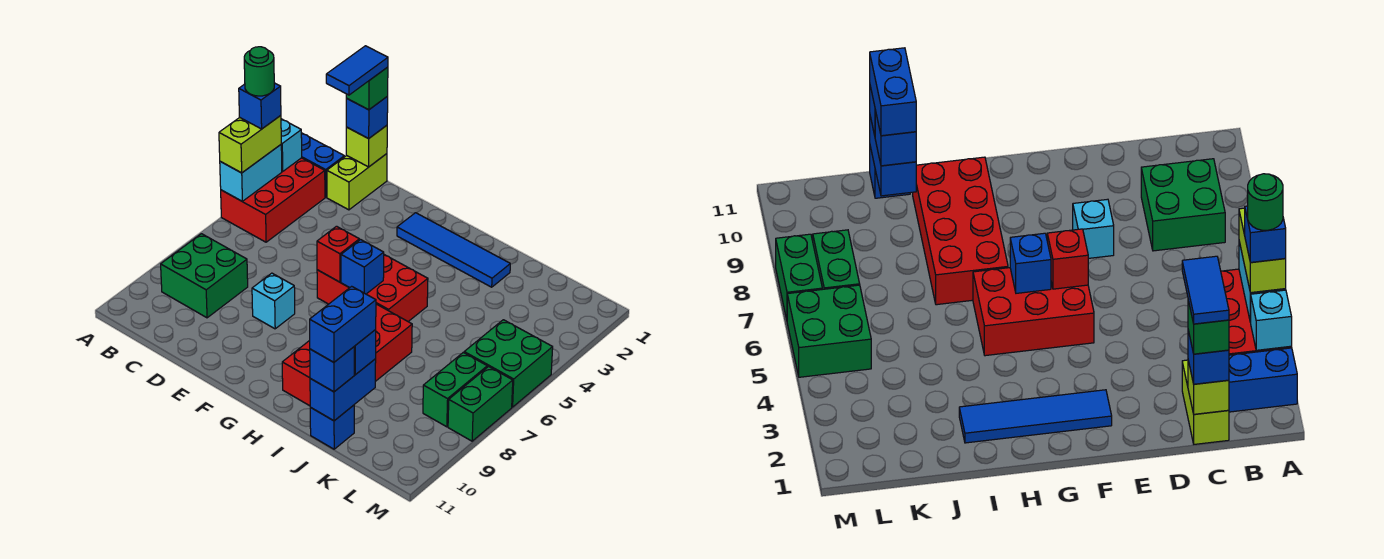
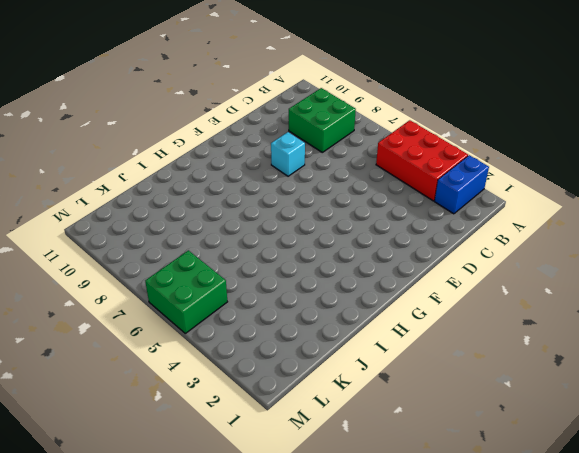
none -> lime 1x2 brick [327,154,387,210]
none -> blue 1x4 tile [397,213,510,287]
none -> red 2x3 brick [317,255,428,321]

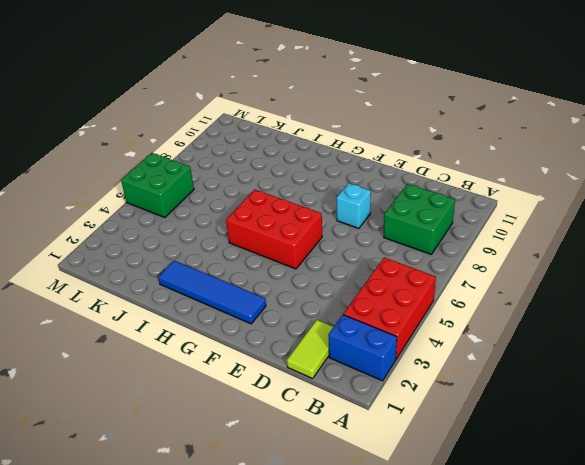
lime 1x2 tile [287,320,333,379] -> lime 1x2 brick [327,154,387,210]
none -> red 2x4 brick [282,304,412,406]
none -> blue 1x1 brick [310,405,354,449]
none -> green 1x2 brick [423,353,487,427]

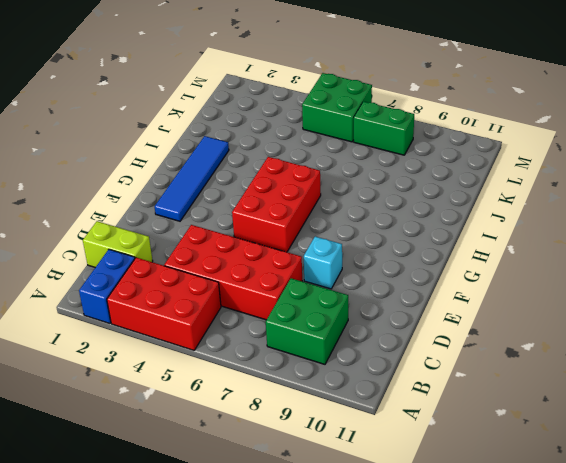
red 2x4 brick [164,225,302,320] -> red 2x4 brick moved to [282,304,412,406]
none -> blue 1x1 brick [310,405,354,449]
none -> green 1x2 brick [448,367,513,441]
none -> cyan 1x1 brick [281,119,302,171]

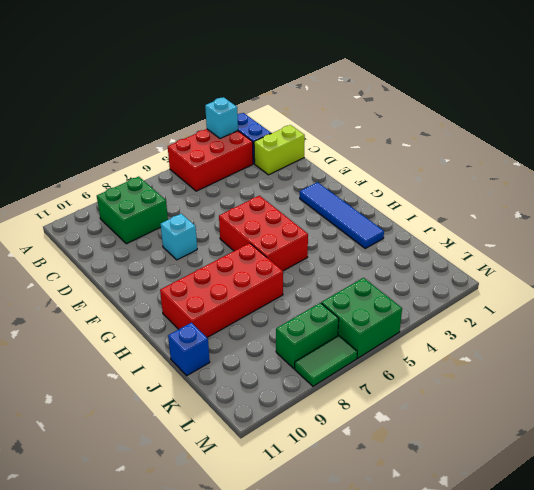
green 1x2 tile [295,335,357,386] -> green 1x2 brick [448,367,513,441]
none -> cyan 1x2 brick [220,145,282,202]
none -> lime 1x1 brick [346,125,387,167]
none -> red 1x1 brick [317,226,359,282]

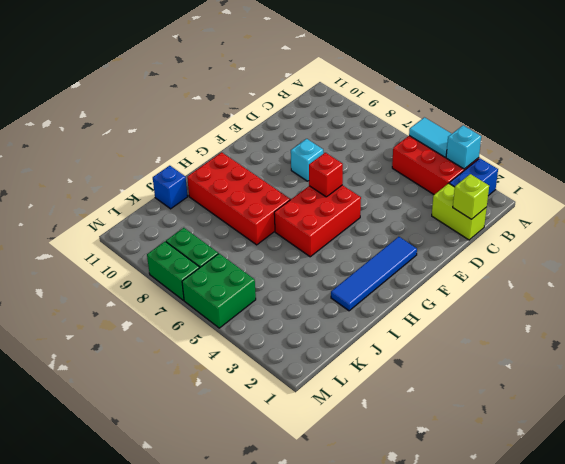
cyan 1x2 tile [409,117,451,157] -> cyan 1x2 brick [220,145,282,202]
none -> green 2x2 brick [161,234,248,318]
none -> blue 1x1 brick [341,240,384,294]
none -> blue 1x2 brick [310,359,376,421]

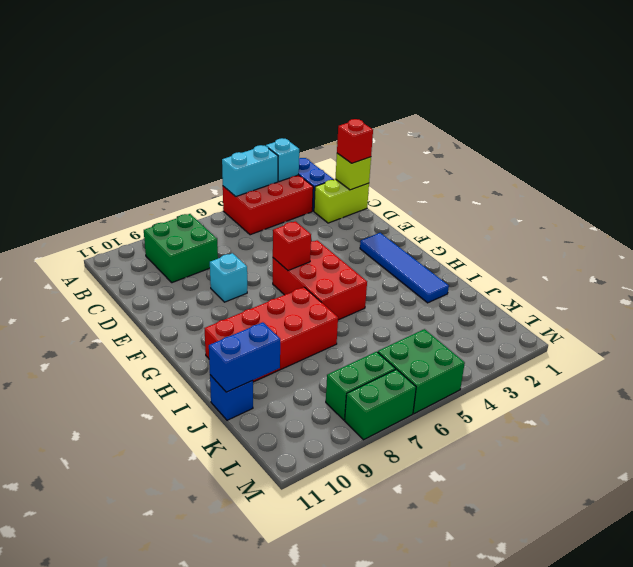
red 1x1 brick [337,119,373,163] -> blue 1x1 brick [346,96,388,139]
none -> blue 1x1 brick [341,240,384,294]
none -> lime 1x2 brick [219,116,281,173]
none -> blue 1x1 brick [354,330,376,375]

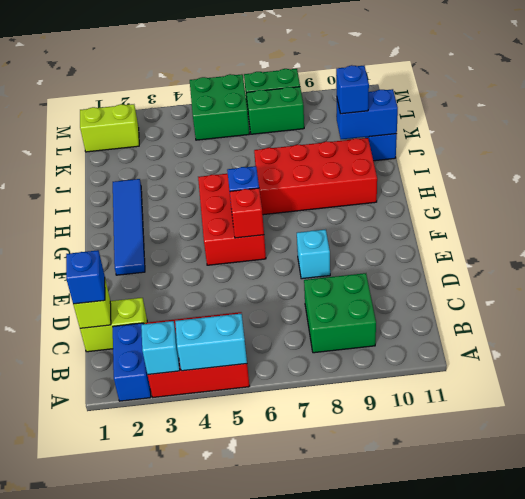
lime 1x2 brick [80,104,139,152] -> lime 1x2 brick moved to [219,116,281,173]
none -> blue 1x1 brick [310,347,354,392]
none -> blue 1x1 brick [239,83,281,129]
none -> green 1x1 brick [346,67,388,110]

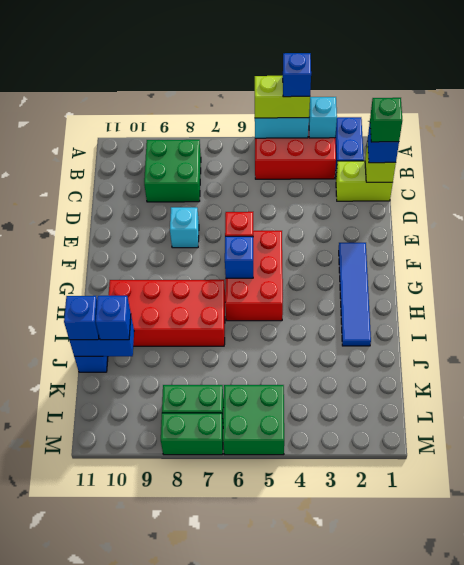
none -> blue 1x2 brick [310,286,376,362]
none -> green 1x1 round brick [244,47,274,96]
none -> blue 1x2 tile [326,46,388,95]

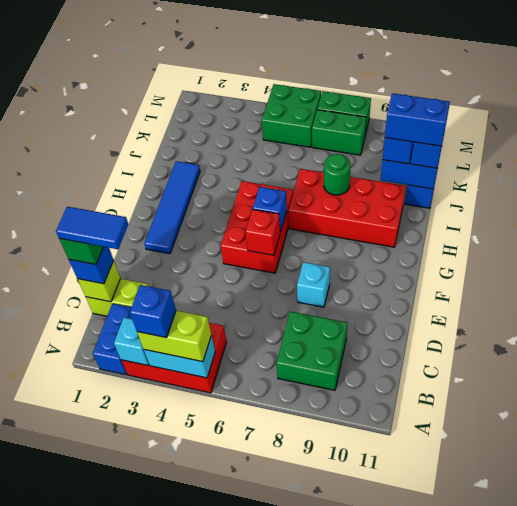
green 1x1 round brick [324,154,351,195] -> green 1x1 round brick moved to [244,47,274,96]

